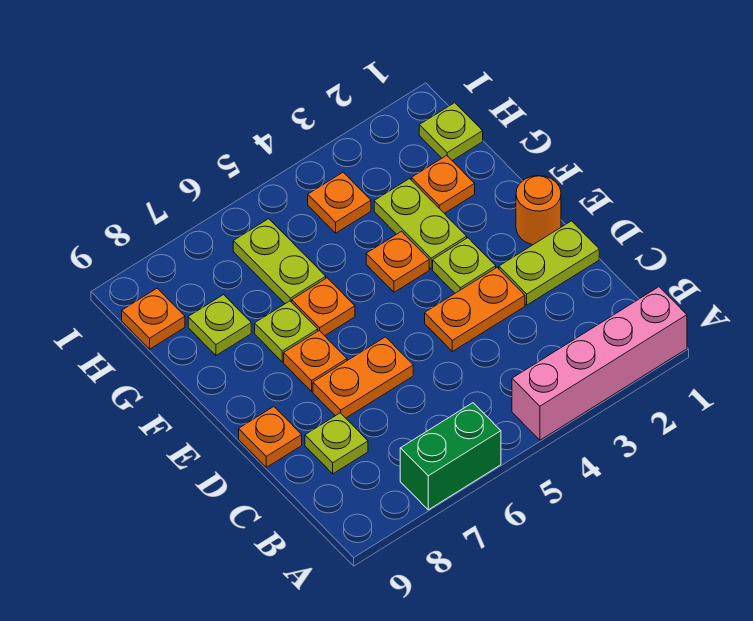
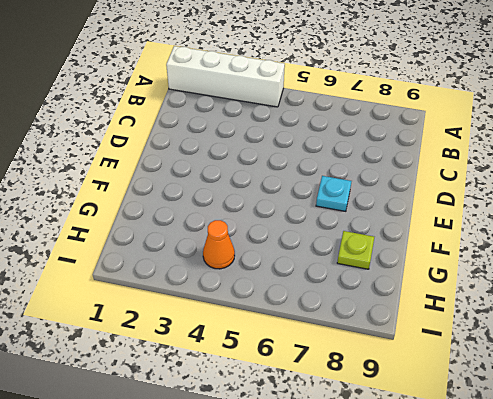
white 1x4 brick [166,46,285,107] -> pink 1x4 brick [512,287,687,440]
cyan 1x1 plate [316,176,351,211] -> orange 1x1 plate [284,331,347,391]
orange 1x1 cone [203,220,235,269] -> orange 1x1 plate [308,172,371,233]
none -> green 1x2 brick [400,403,501,510]
none -> lime 1x1 plate [305,413,368,474]
none -> lime 1x2 plate [499,221,599,305]

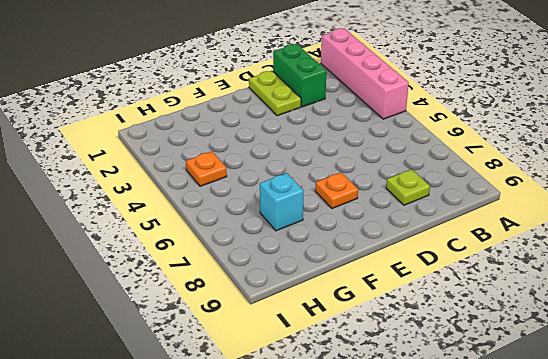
green 1x2 brick [273,44,326,107] -> green 1x2 brick moved to [400,403,501,510]
cyan 1x1 brick [260,173,303,231] -> none
none -> orange 1x2 plate [425,268,525,351]
none -> orange 1x2 plate [313,337,413,418]
none -> orange 1x1 plate [239,407,302,467]

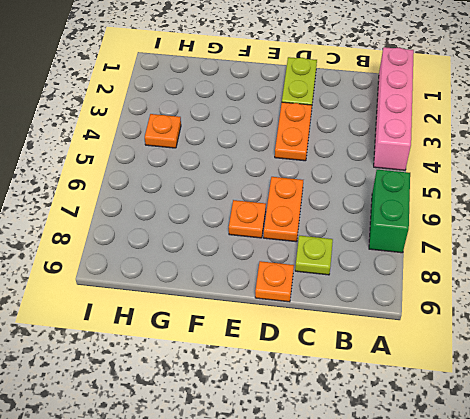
none -> orange 1x1 round brick [516,176,561,245]
none -> lime 1x1 plate [433,238,496,293]
none -> lime 1x2 plate [374,179,467,269]

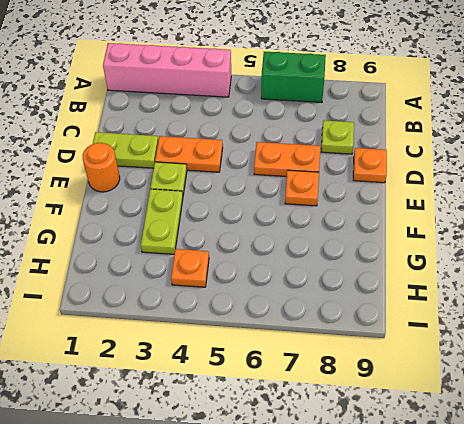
none -> orange 1x1 plate [366,231,429,292]
none -> orange 1x1 plate [292,278,355,336]
none -> lime 1x1 plate [255,301,318,362]

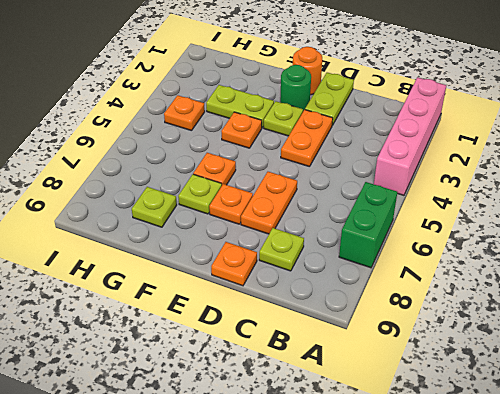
green 1x1 round brick [280,65,311,111] -> none
none -> orange 1x1 plate [411,155,475,213]
none -> lime 1x2 plate [233,219,326,304]
none -> lime 1x1 plate [419,103,483,161]

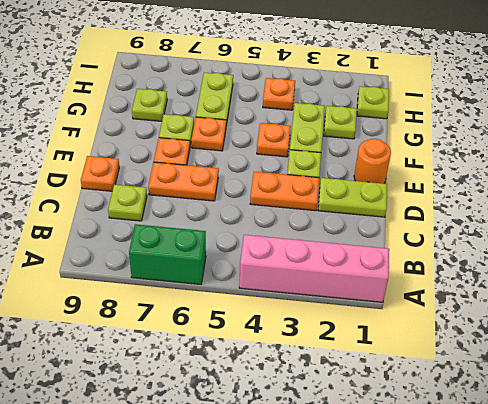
lime 1x1 plate [324,106,357,139] -> orange 1x1 plate [411,155,475,213]
none -> orange 1x1 plate [122,288,185,349]

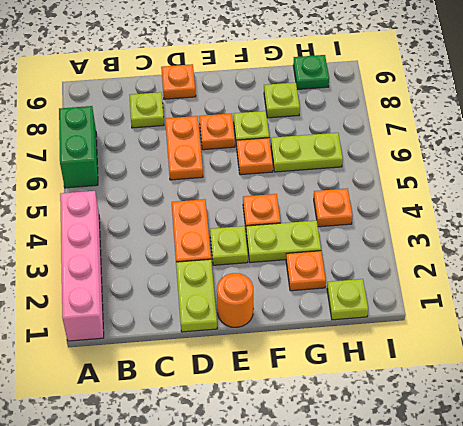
green 1x1 plate [293,55,329,90] -> orange 1x1 plate [122,288,185,349]

